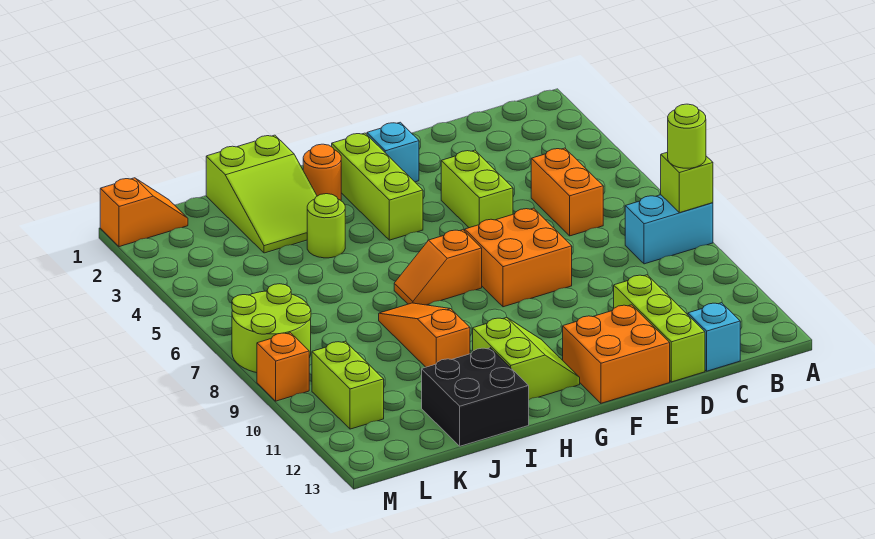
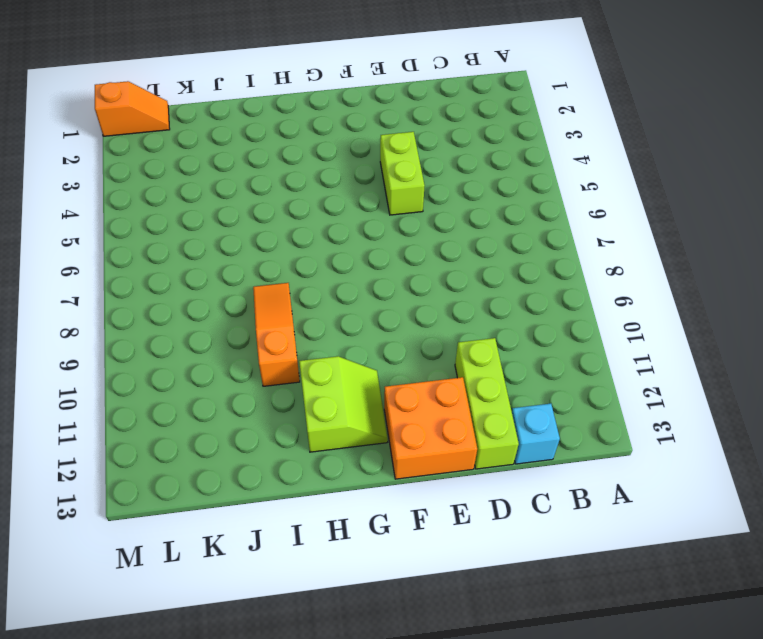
none -> cyan 1x2 brick [625,195,713,264]
none -> orange 1x2 brick [531,148,603,236]
none -> orange 2x2 brick [465,208,572,307]

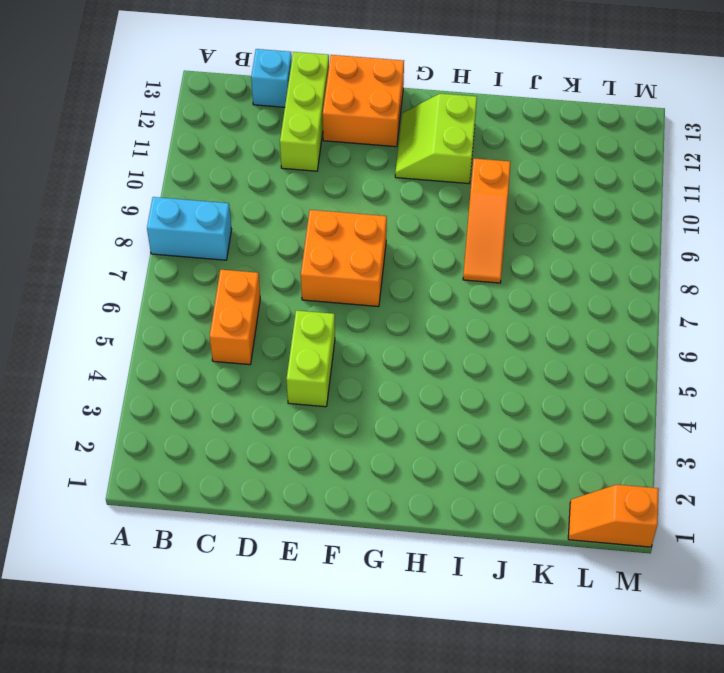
none -> cyan 1x1 brick [367,122,419,182]
none -> lime 1x3 brick [332,133,423,240]
none -> orange 1x2 slope [394,230,482,305]

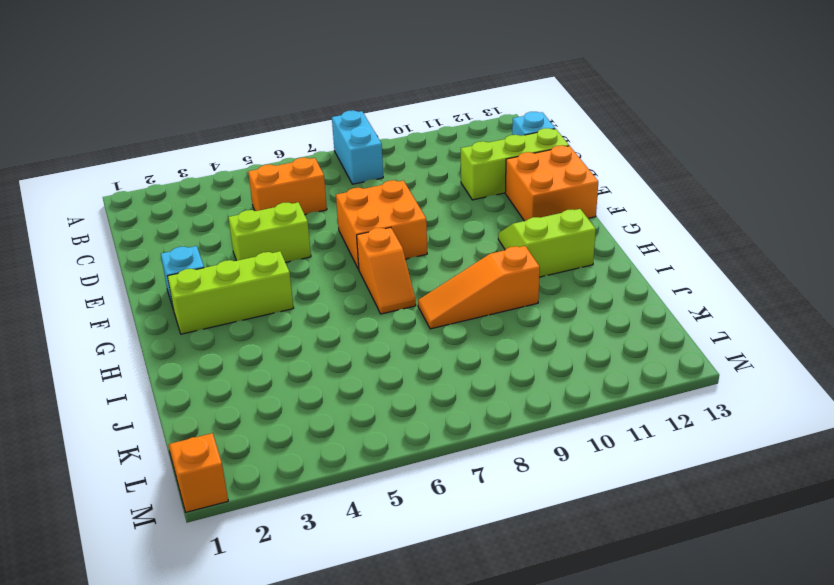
none -> orange 1x1 round brick [303,144,341,200]
none -> lime 2x3 slope [206,135,317,253]
none -> lime 1x1 round brick [307,194,345,258]

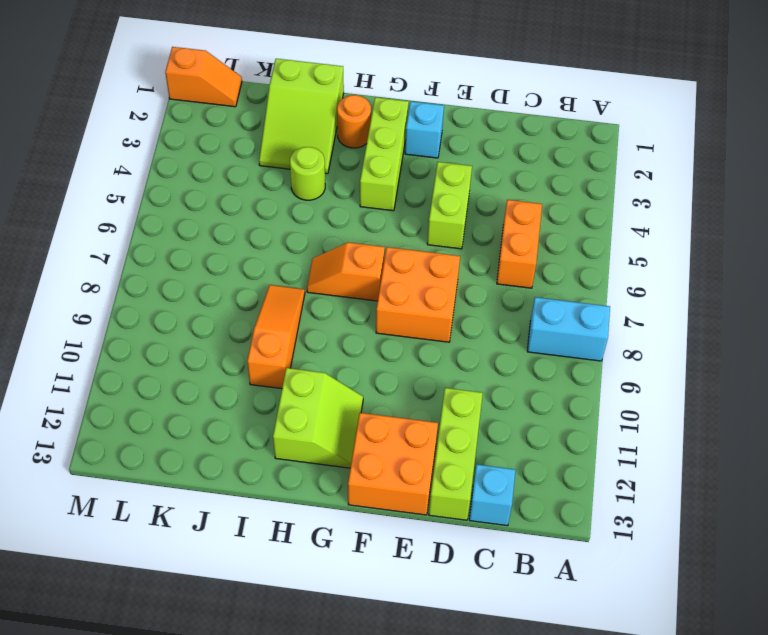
none -> black 2x2 brick [422,348,529,446]
none -> lime 2x2 round brick [232,284,311,373]
none -> lime 1x2 brick [312,341,384,429]

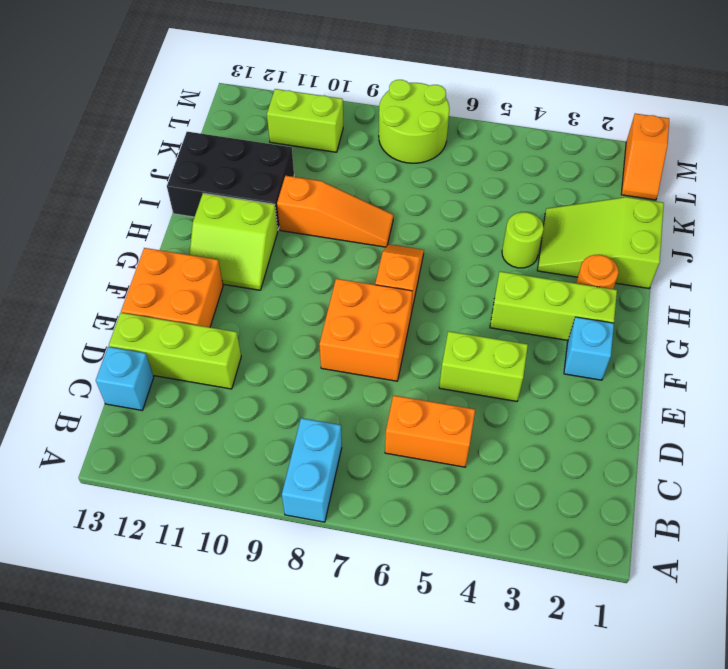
black 2x3 brick [167,132,294,229] -> black 2x2 brick [422,348,529,446]
none -> orange 1x1 brick [257,333,309,401]
none -> lime 1x1 brick [661,152,713,213]
none -> lime 1x1 round brick [668,104,706,168]

